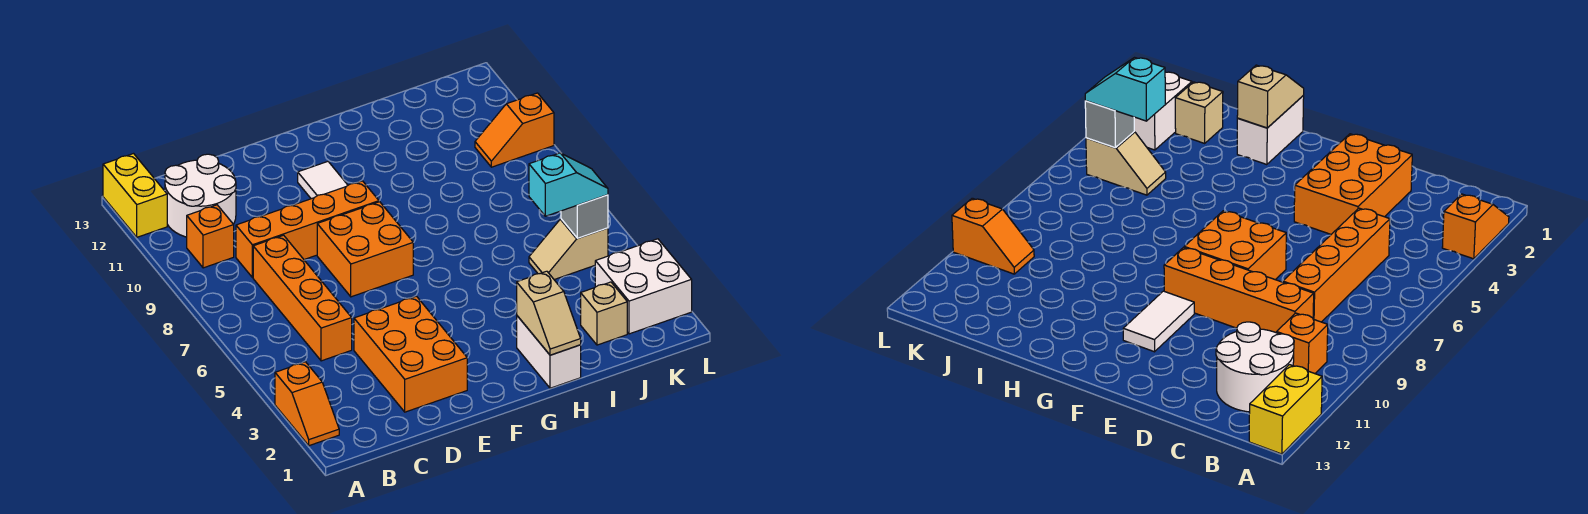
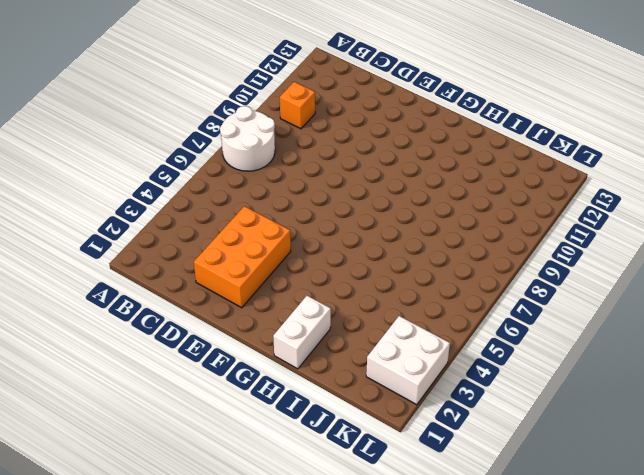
white 2x2 round brick [220,106,275,171] -> white 2x2 round brick moved to [165,154,236,237]
none -> orange 1x2 slope [275,362,339,446]
none -> yellow 1x2 brick [103,154,167,237]
none -> orange 1x4 brick [253,235,352,361]

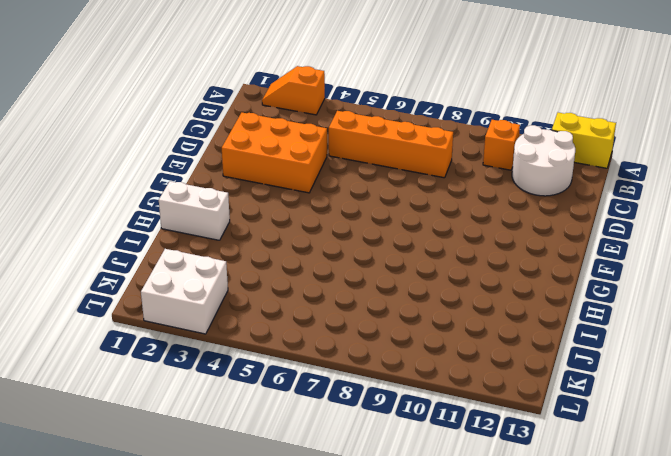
none -> orange 1x4 brick [236,181,379,278]
none -> orange 2x2 brick [317,202,413,297]
none -> white 1x2 tile [298,162,348,199]

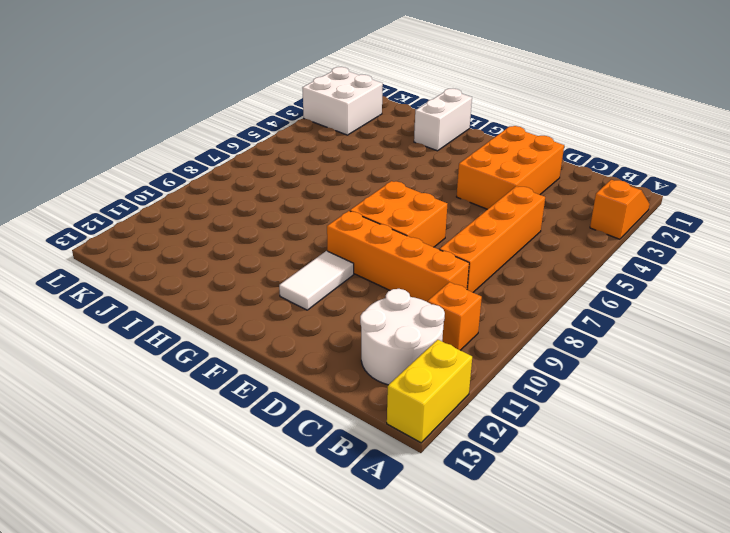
none -> tan 1x1 brick [581,282,627,345]
none -> tan 1x2 slope [529,219,608,280]
none -> orange 1x2 slope [475,93,554,167]

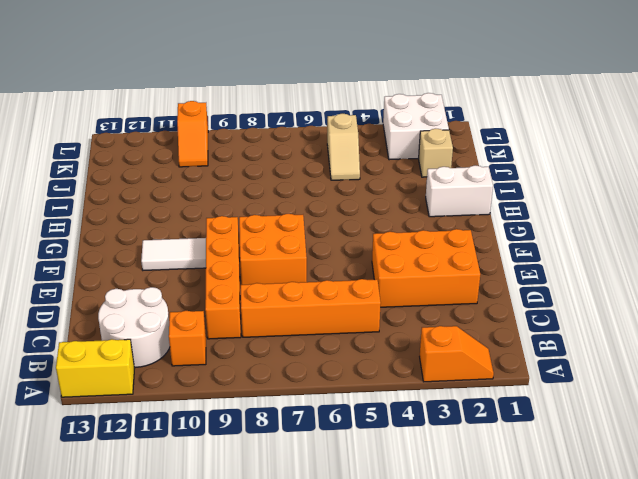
none -> tan 1x2 slope [517,271,581,355]
none -> grey 1x1 brick [561,195,608,238]
none -> cyan 1x2 slope [529,153,608,216]

